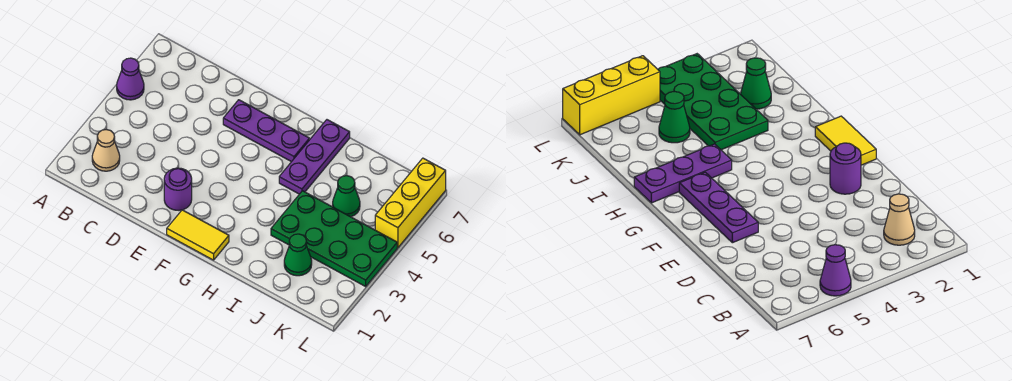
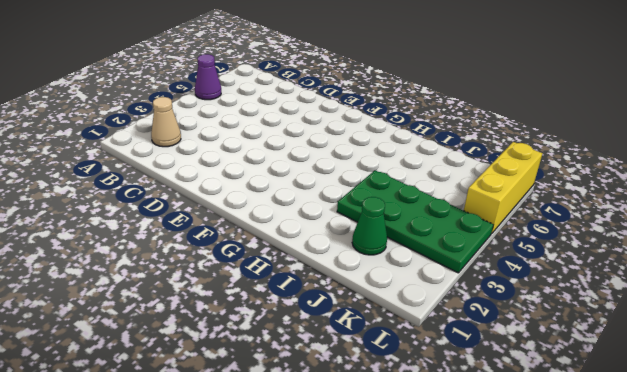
none -> purple 1x1 round brick [164,168,192,210]
none -> purple 1x3 plate [223,100,309,162]

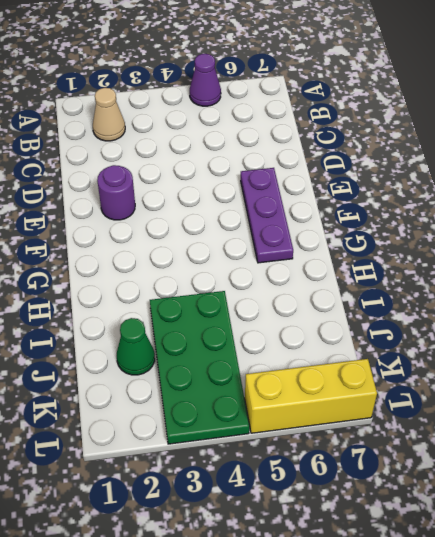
none -> yellow 1x2 tile [167,210,229,260]
none -> purple 1x3 plate [279,120,350,194]

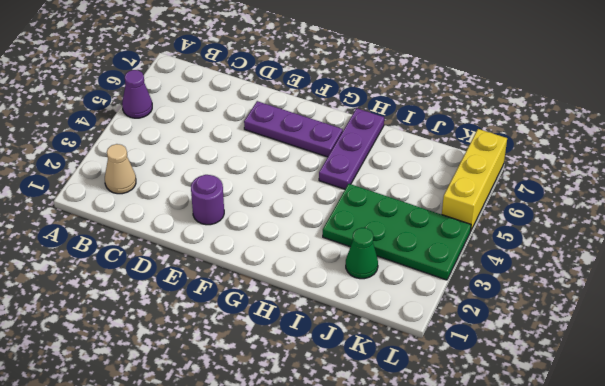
none -> yellow 1x2 tile [167,210,229,260]
none -> green 1x1 cone [333,176,360,217]

